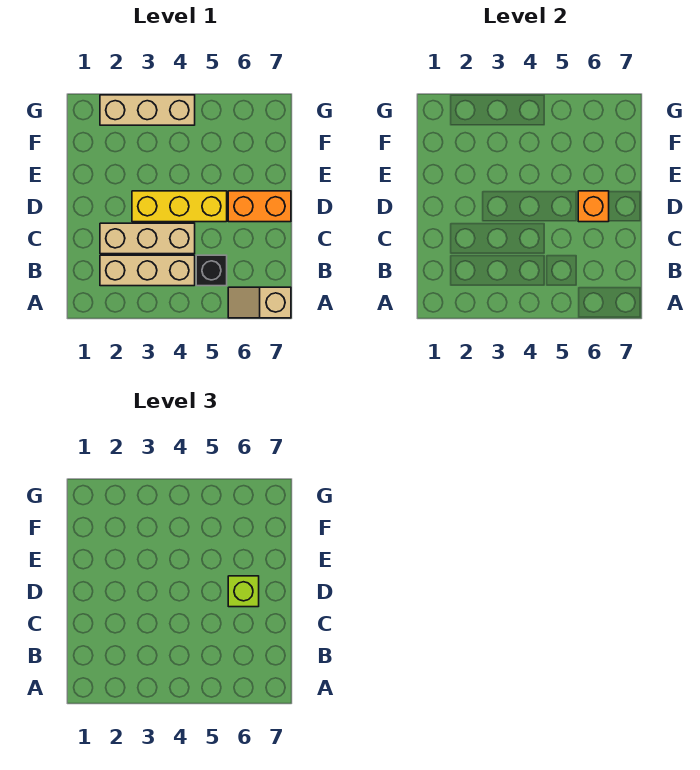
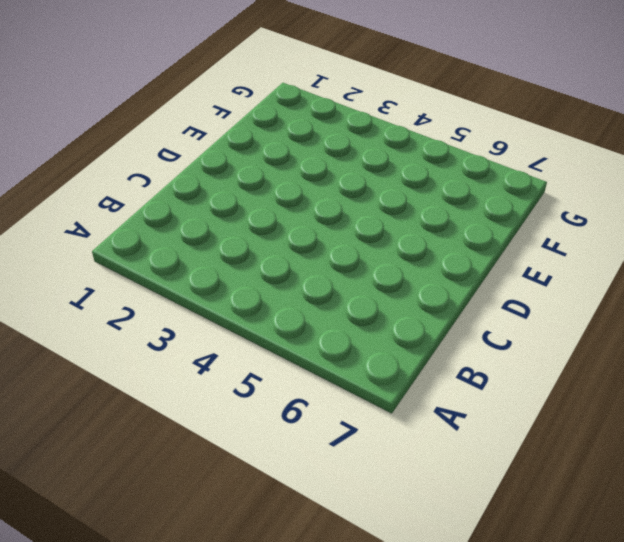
none -> tan 1x2 slope [228,287,291,318]
none -> tan 1x3 brick [100,255,195,286]

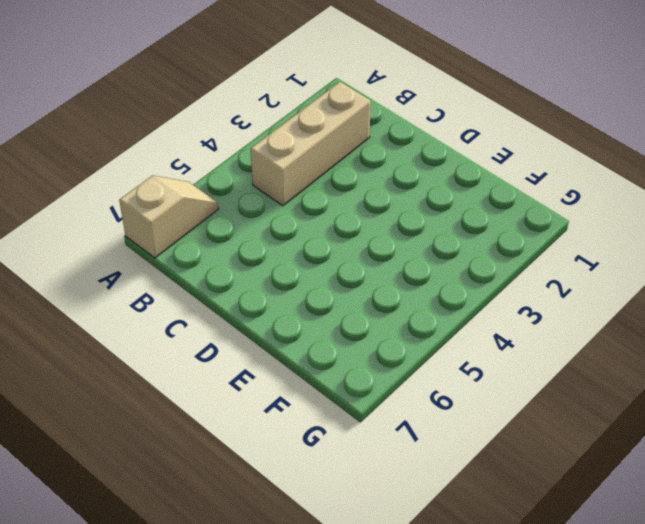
none -> black 1x1 brick [196,255,227,286]
none -> tan 1x3 brick [100,223,195,254]

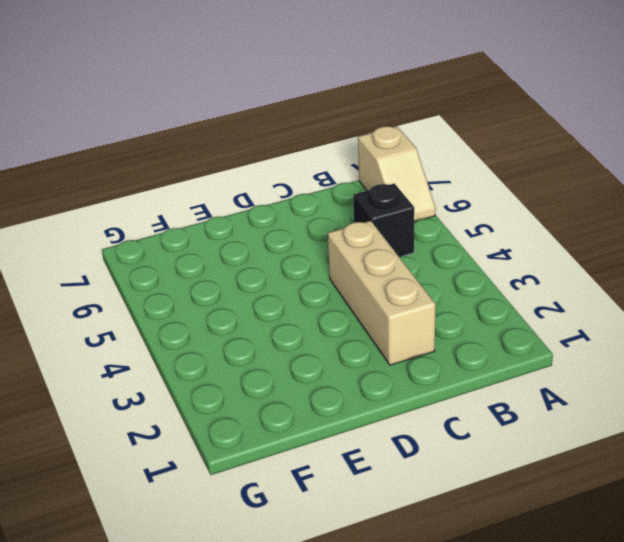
none -> tan 1x3 brick [100,255,195,286]
none -> yellow 1x3 brick [132,191,227,222]

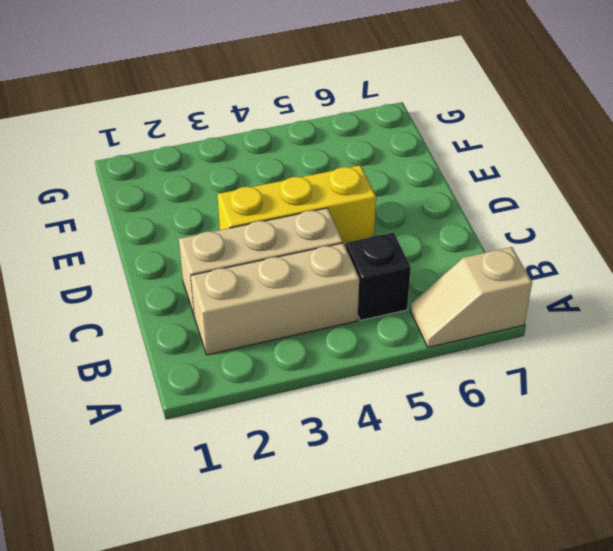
none -> orange 1x2 brick [228,191,291,222]
none -> tan 1x3 brick [100,95,195,125]

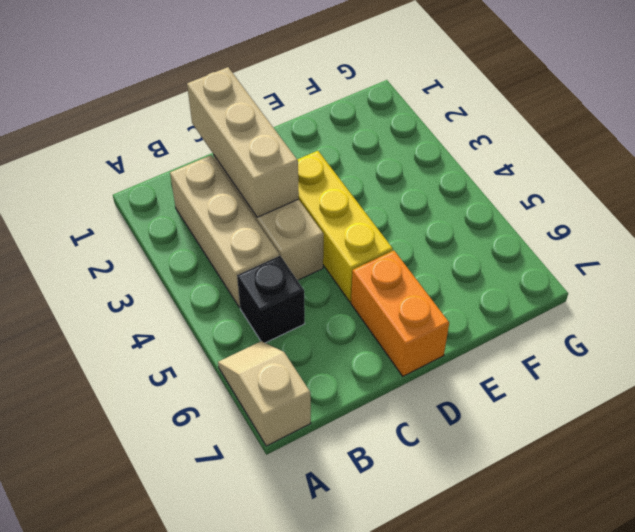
tan 1x3 brick [187,67,299,217] -> tan 1x3 brick moved to [100,95,195,125]
none -> orange 1x1 brick [578,191,609,222]
none -> lime 1x1 brick [228,576,259,607]

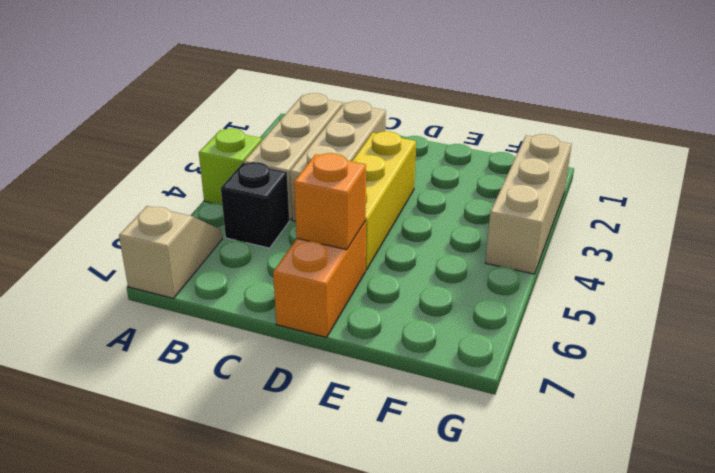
lime 1x1 brick [199,129,262,204] -> lime 1x1 brick moved to [228,576,259,607]

